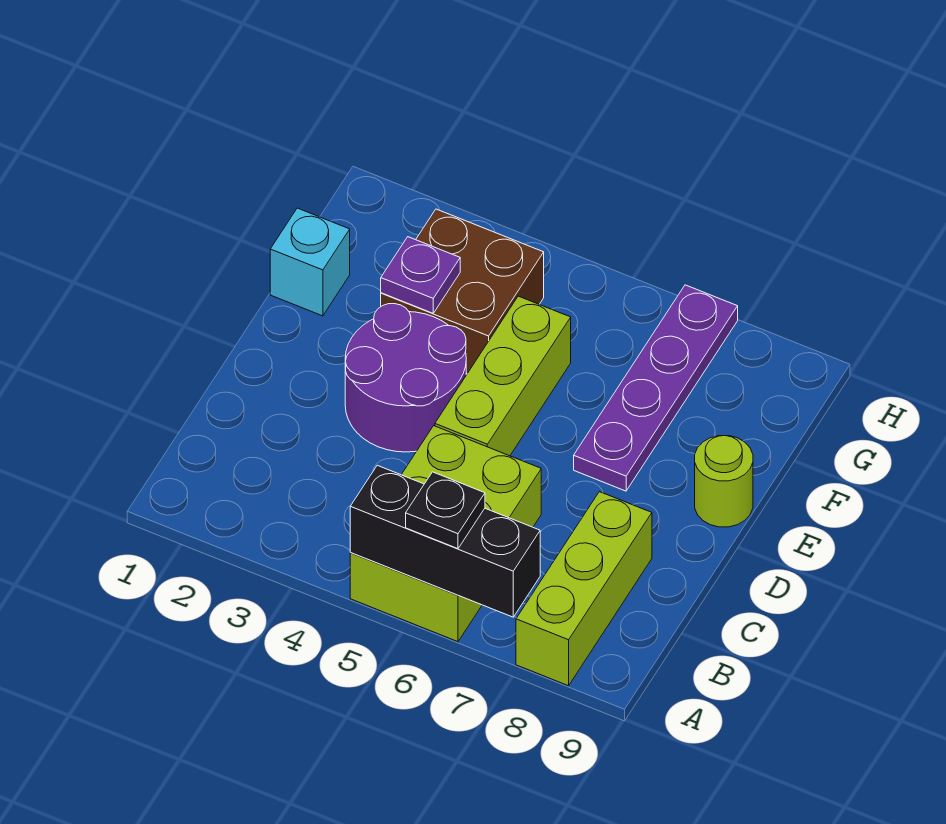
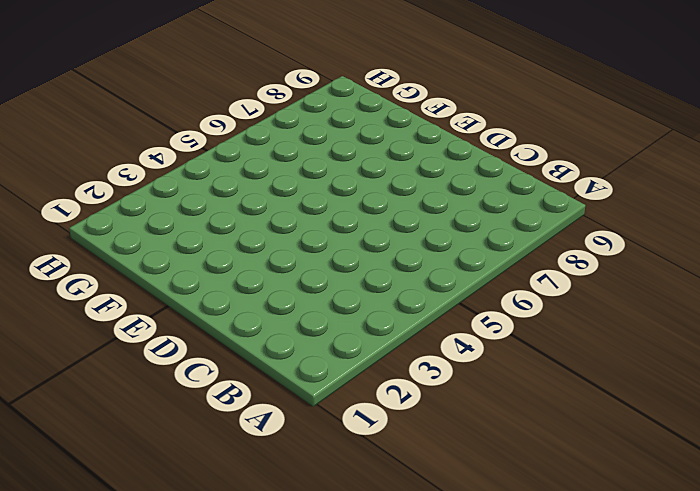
none -> lime 2x3 brick [350,426,541,642]
none -> lime 1x3 brick [516,492,652,686]

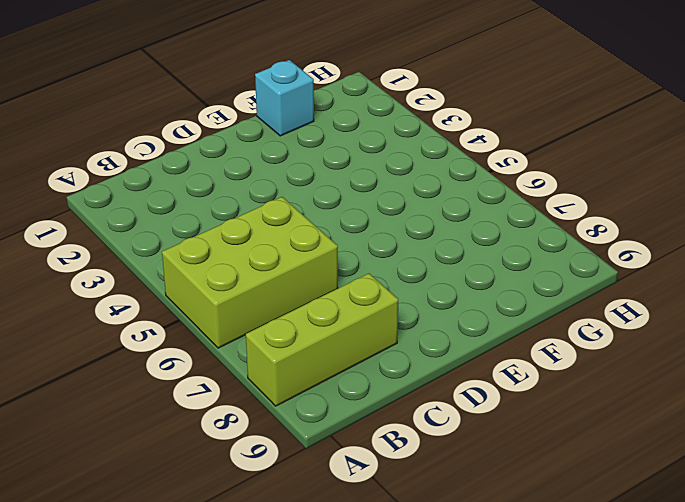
none -> purple 2x2 round brick [345,304,466,452]
none -> lime 1x3 brick [435,296,571,456]

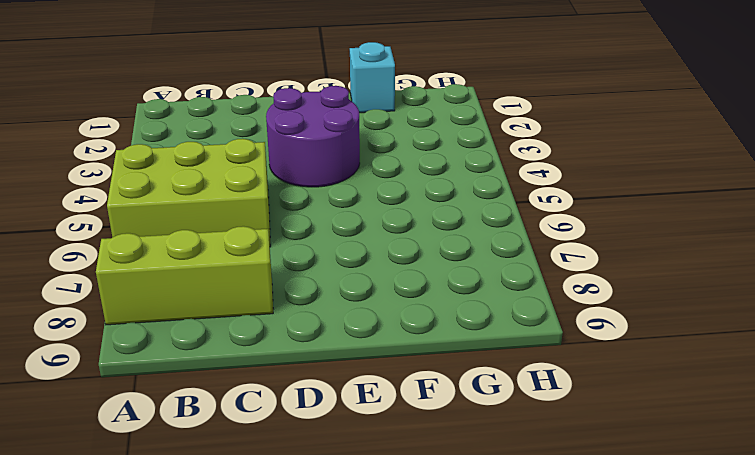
none -> lime 1x3 brick [435,296,571,456]
none -> purple 1x4 plate [574,285,738,491]

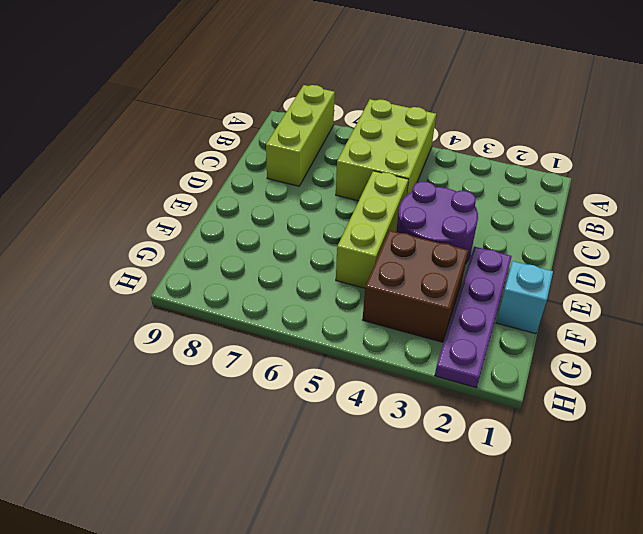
purple 1x4 plate [435,247,512,388] -> purple 1x4 plate moved to [574,285,738,491]
none -> lime 1x1 round brick [695,436,753,527]
none -> black 1x3 brick [350,465,540,617]

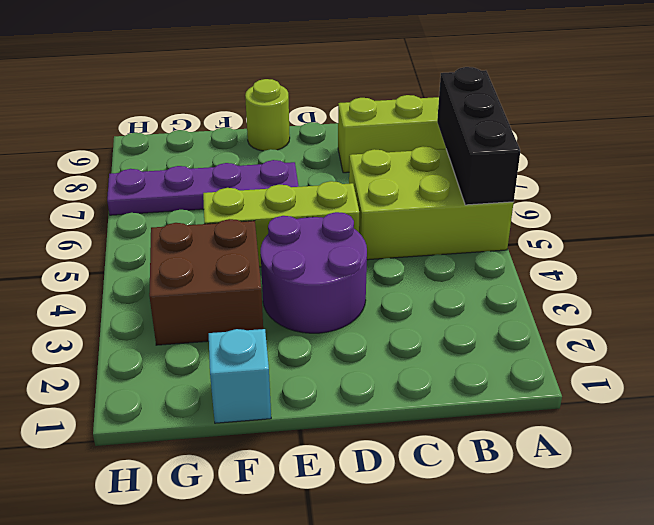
none -> purple 1x1 plate [381,237,460,313]
none -> black 1x1 plate [406,472,485,549]

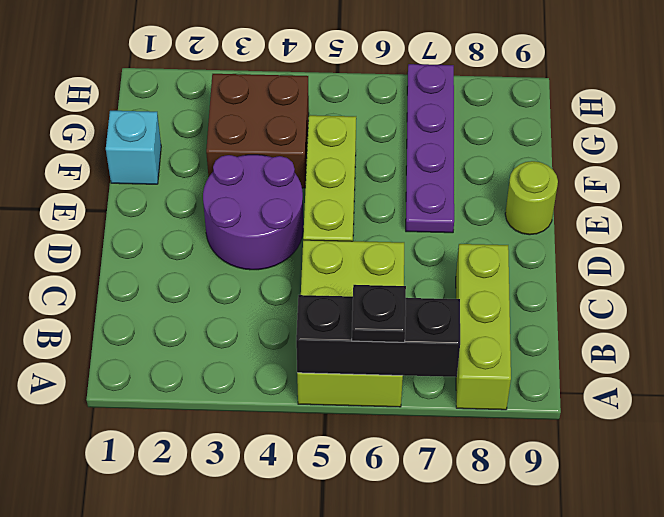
none -> purple 1x1 plate [381,237,460,313]

